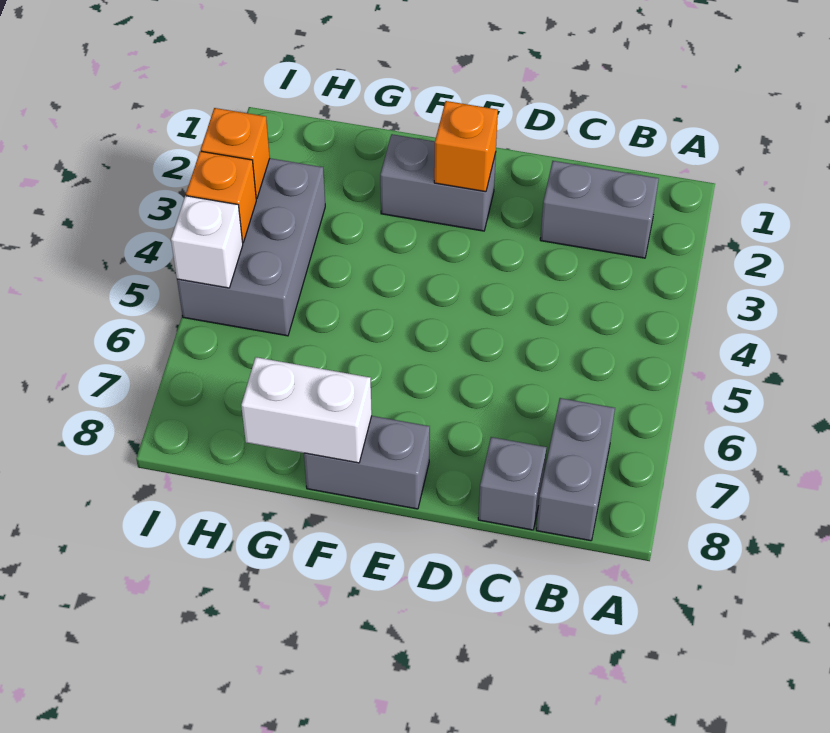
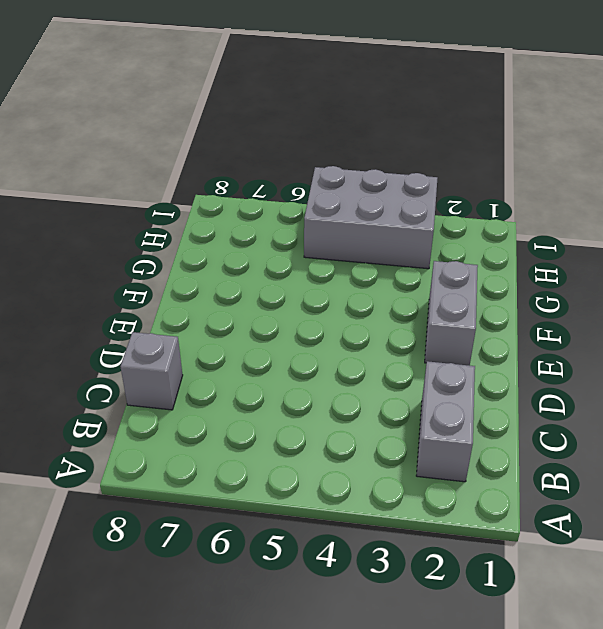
none -> grey 1x2 brick [536,398,615,541]
none -> grey 1x2 brick [304,416,430,509]

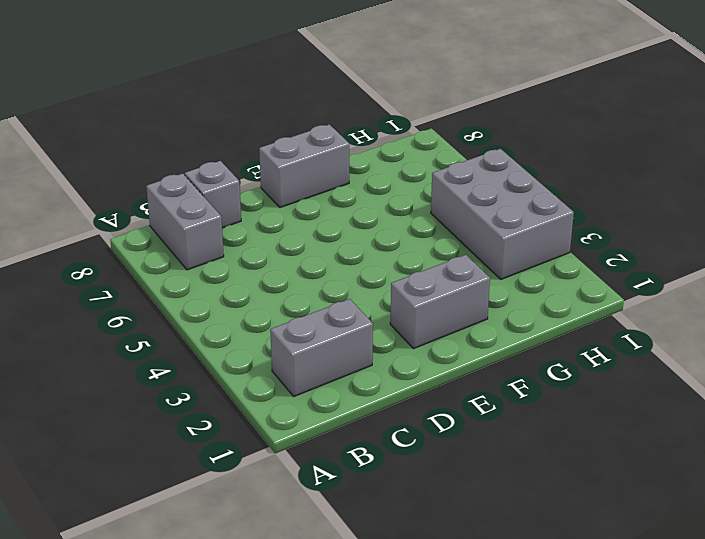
none -> orange 1x1 brick [434,101,498,192]
none -> white 1x2 brick [241,357,372,463]

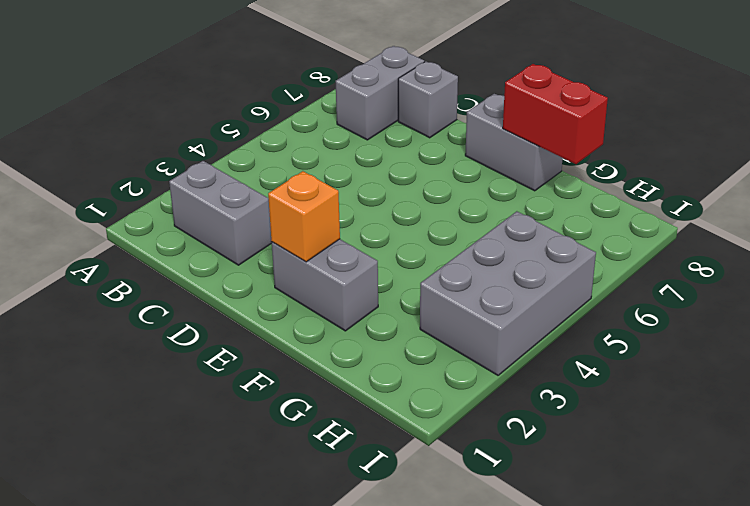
red 1x2 brick [503,64,608,164] -> white 1x2 brick [241,357,372,463]
none -> orange 1x1 brick [201,108,270,199]
none -> orange 1x1 brick [186,151,256,242]

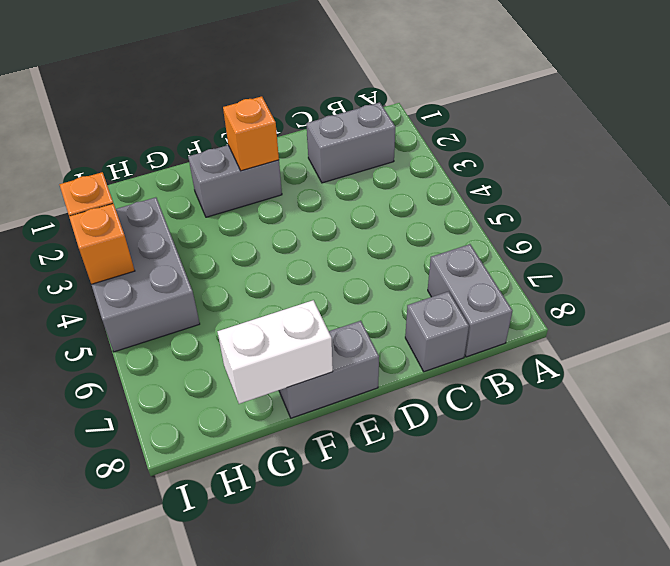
none -> white 1x1 brick [171,196,243,288]

